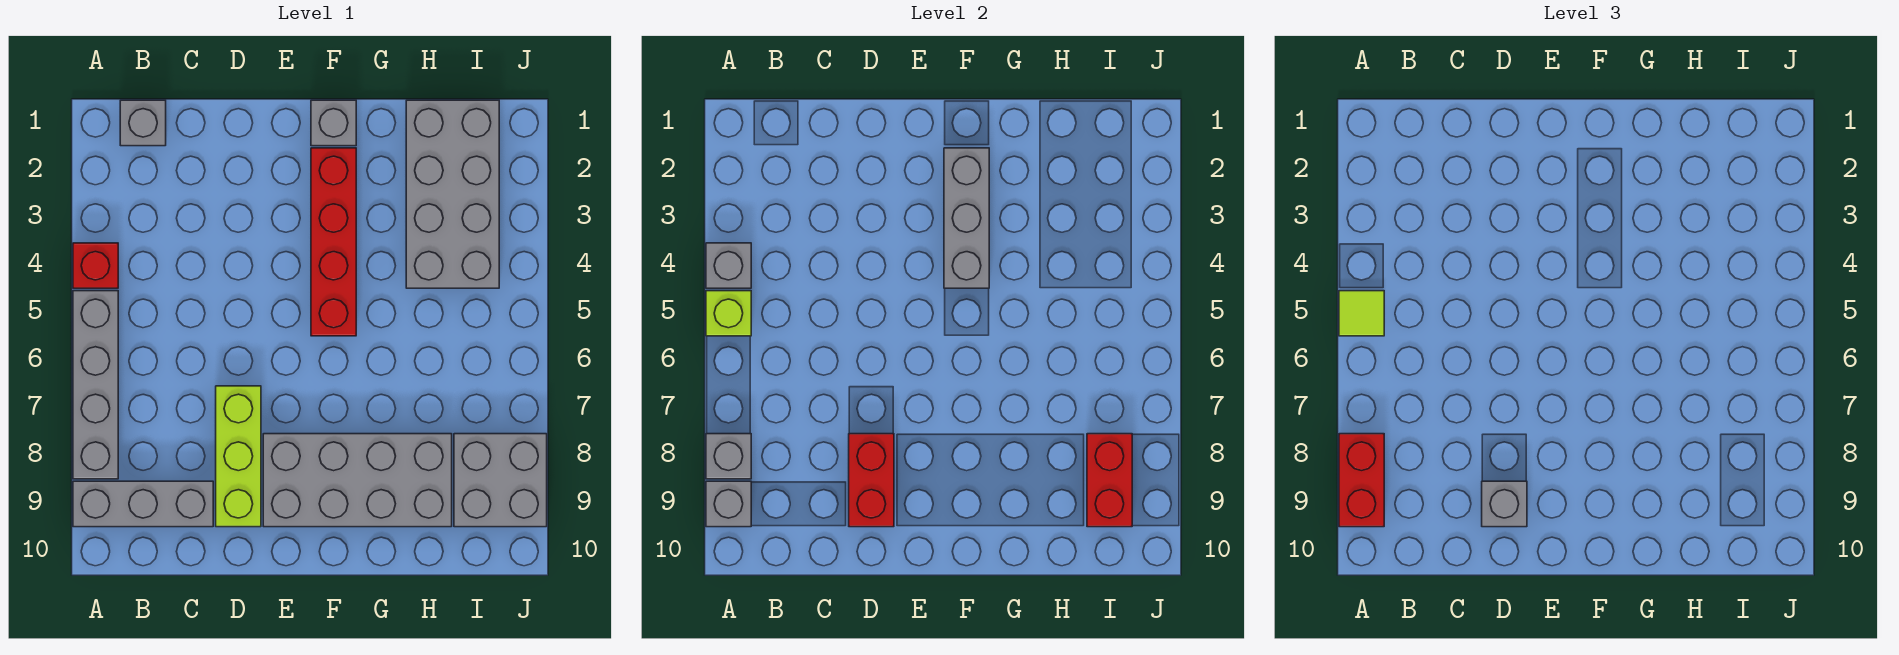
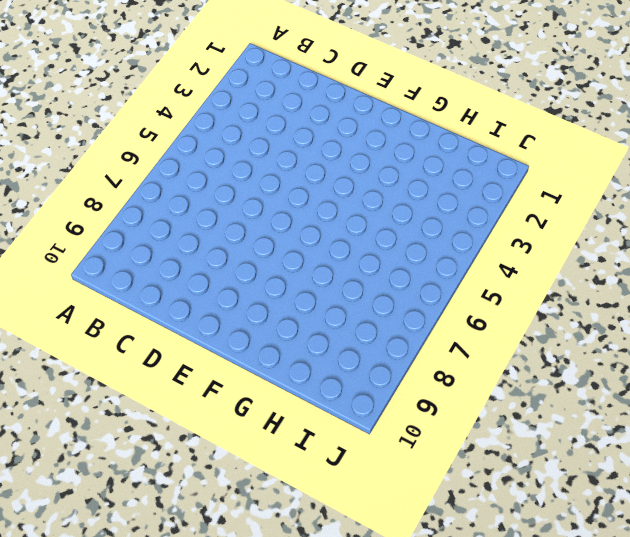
none -> red 1x1 brick [73,243,118,288]
none -> grey 1x4 brick [73,291,118,479]
none -> grey 1x3 brick [73,481,213,527]

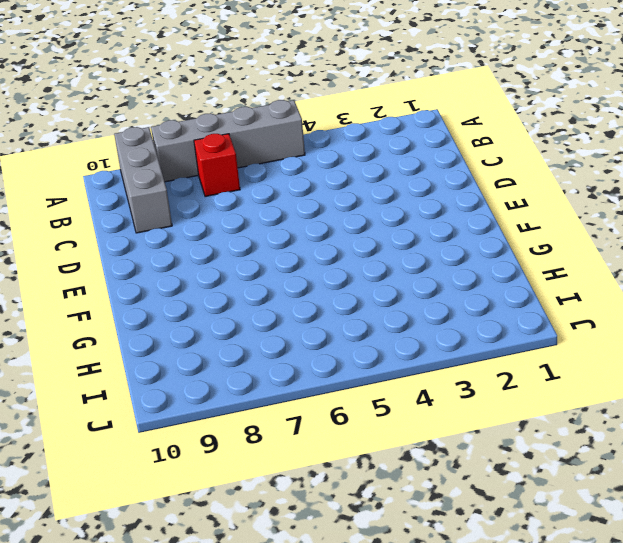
red 1x1 brick [194,134,240,197] -> red 1x1 brick moved to [73,243,118,288]
none -> grey 1x1 brick [120,100,166,146]
none -> lime 1x3 brick [216,386,261,527]
none -> grey 2x4 brick [263,434,452,527]

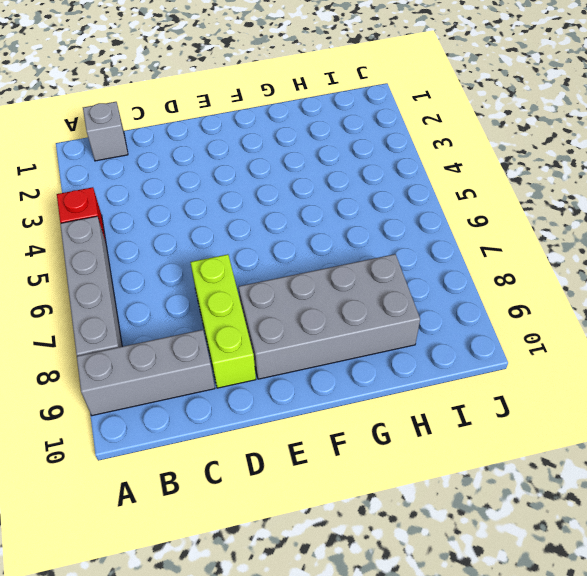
none -> grey 1x1 brick [311,100,356,146]
none -> red 1x4 brick [311,148,356,336]
none -> grey 2x4 brick [406,100,499,288]

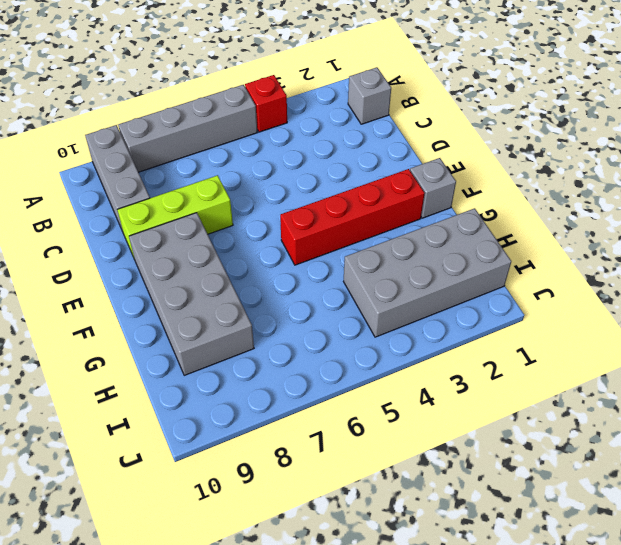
none -> grey 2x2 brick [454,434,547,527]
none -> grey 1x1 brick [706,243,751,288]
none -> lime 1x1 brick [706,291,751,336]

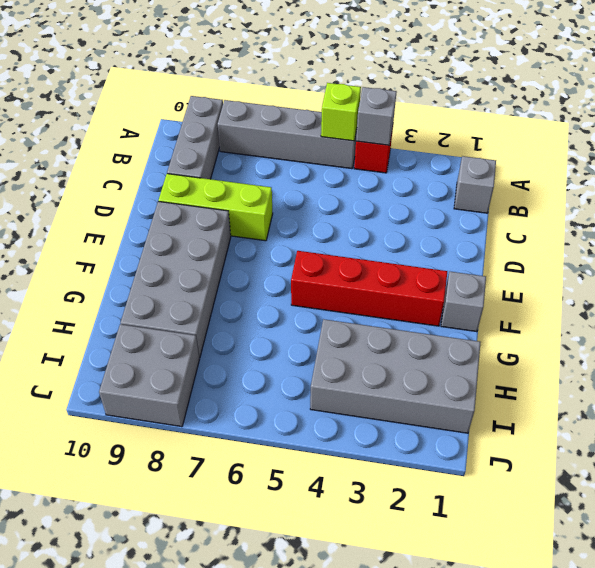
none -> grey 1x1 brick [706,434,751,479]
none -> grey 1x1 brick [706,481,751,527]
none -> red 1x2 brick [849,434,894,527]

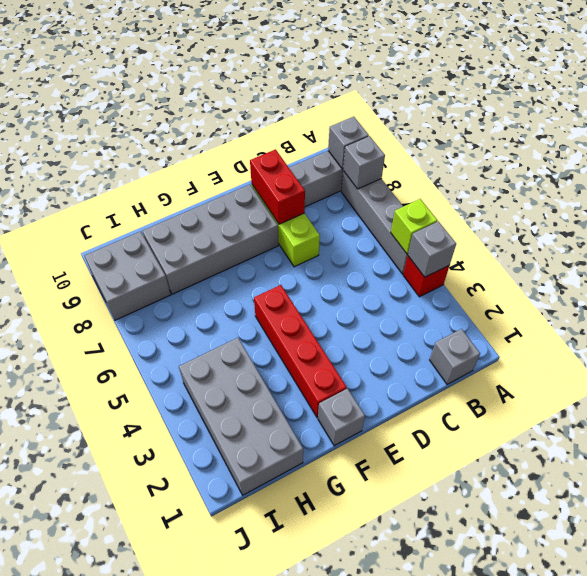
none -> grey 1x3 brick [944,148,989,288]
none -> red 1x2 brick [1087,434,1132,527]
none -> lime 1x1 tile [1339,291,1384,336]

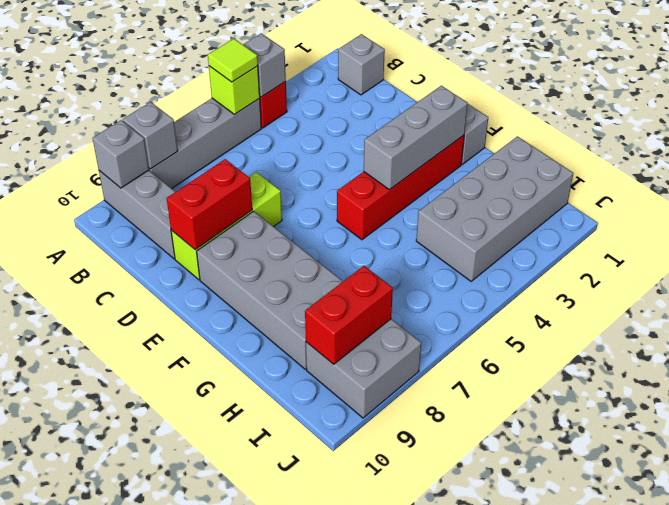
none -> red 1x2 brick [1339,434,1384,527]
none -> grey 1x1 brick [1482,481,1527,527]

